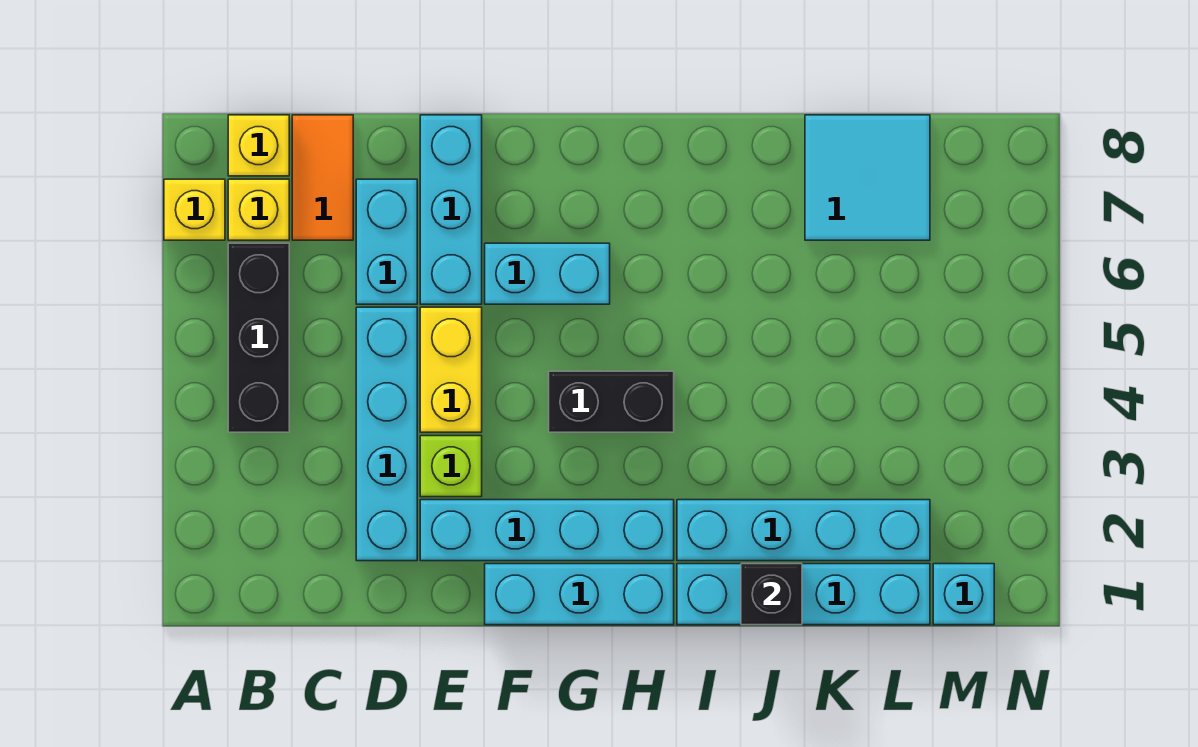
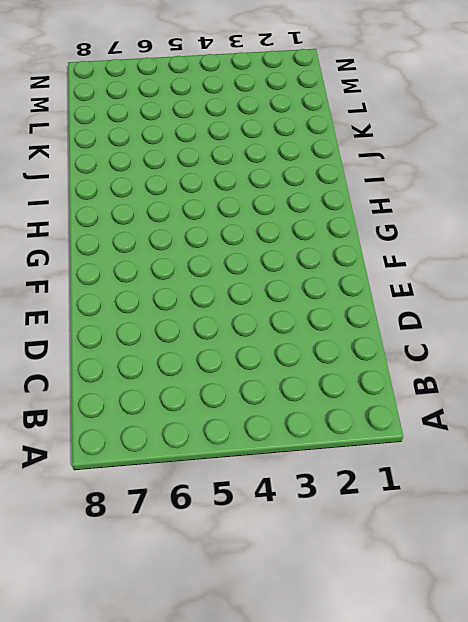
none -> yellow 1x1 brick [164,179,225,240]
none -> black 1x3 brick [228,243,289,432]
none -> yellow 1x1 brick [228,179,289,240]

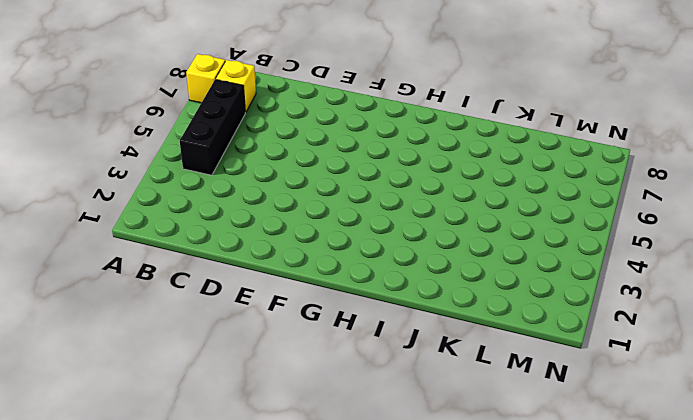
none -> yellow 1x1 brick [228,115,289,176]
none -> orange 1x2 tile [292,115,353,240]
none -> cyan 1x4 brick [356,307,417,561]

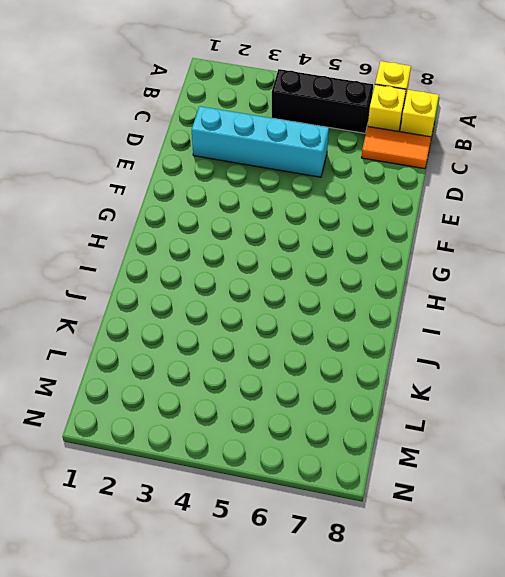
none -> cyan 1x2 brick [356,179,417,304]
none -> cyan 1x4 brick [420,500,674,561]
none -> lime 1x1 brick [420,436,482,497]

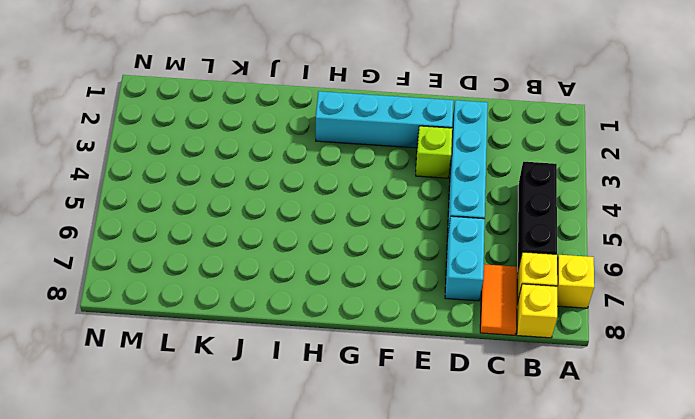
none -> yellow 1x2 brick [420,307,482,432]
none -> cyan 1x3 brick [420,115,482,304]
none -> cyan 1x3 brick [485,564,674,625]

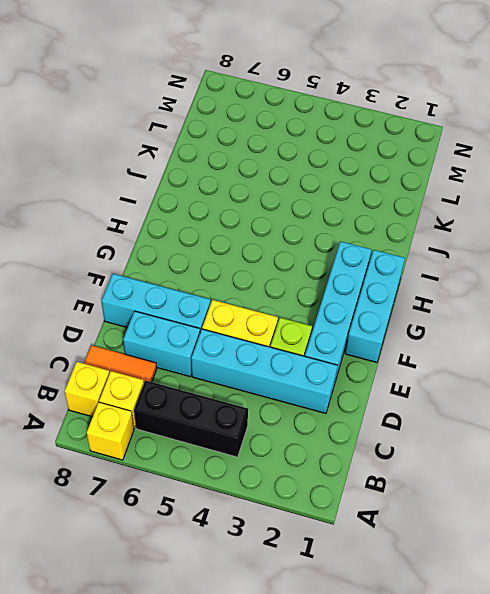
none -> cyan 1x2 brick [485,243,610,304]
none -> black 1x2 brick [549,371,674,432]
none -> cyan 1x4 brick [677,564,930,625]

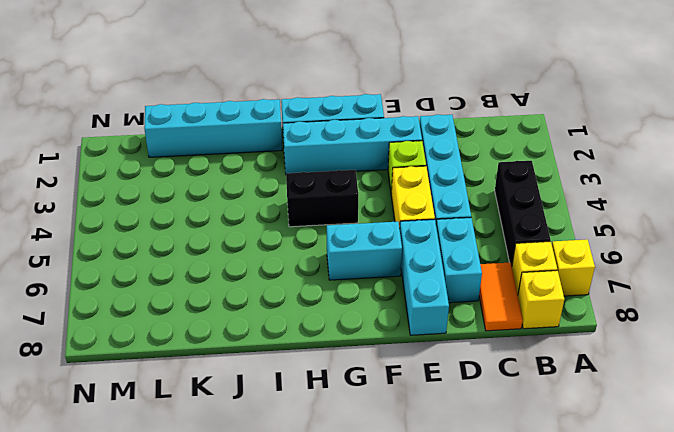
none -> cyan 1x4 brick [677,500,930,561]
none -> cyan 2x2 tile [805,115,930,240]
none -> cyan 1x1 brick [933,564,994,625]

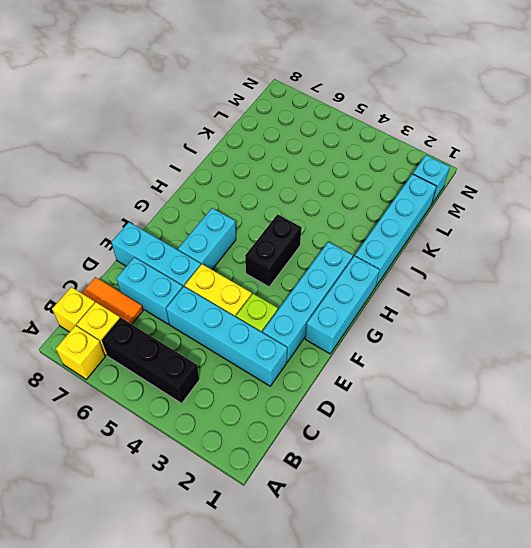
none -> cyan 1x4 brick [677,500,930,561]
none -> cyan 2x2 tile [805,115,930,240]
none -> black 1x1 brick [741,564,802,625]

